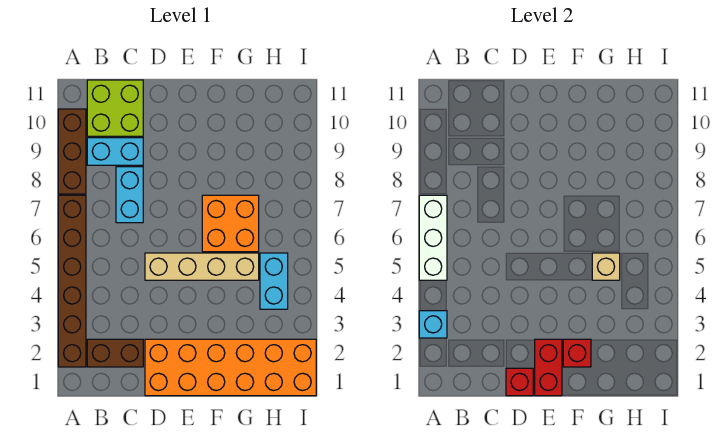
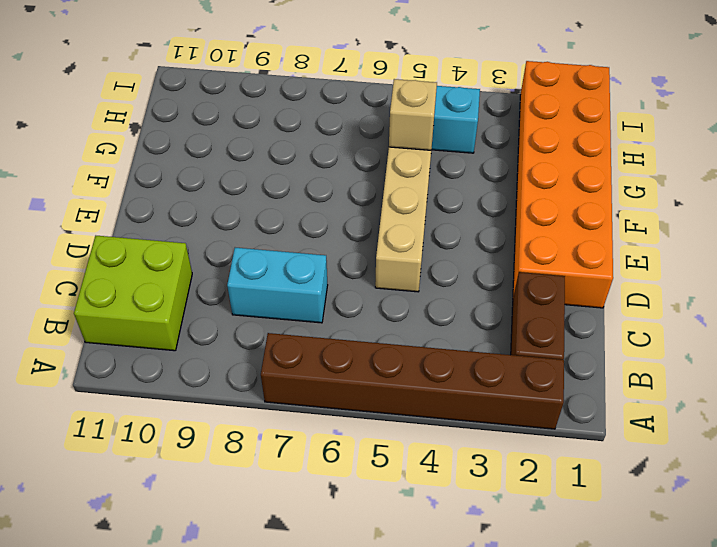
none -> brown 1x3 brick [58,109,86,194]
none -> cyan 1x2 brick [87,138,143,165]
none -> orange 2x2 brick [202,195,259,252]

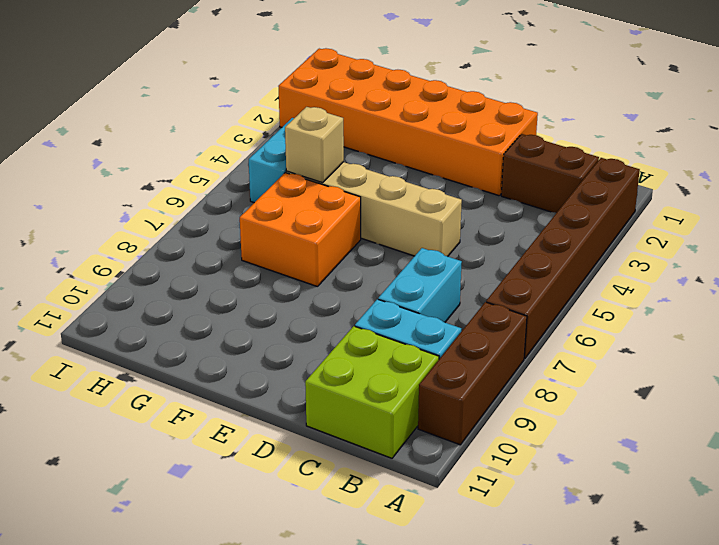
none -> cyan 1x1 brick [419,311,447,338]
none -> white 1x3 brick [419,195,447,280]
none -> red 1x1 brick [506,368,533,396]

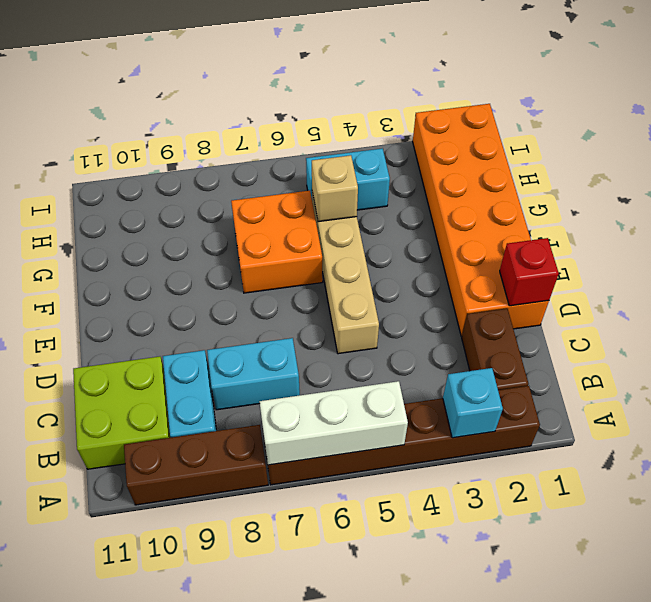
none -> red 1x2 brick [535,339,562,396]
none -> red 1x1 brick [563,339,591,367]

